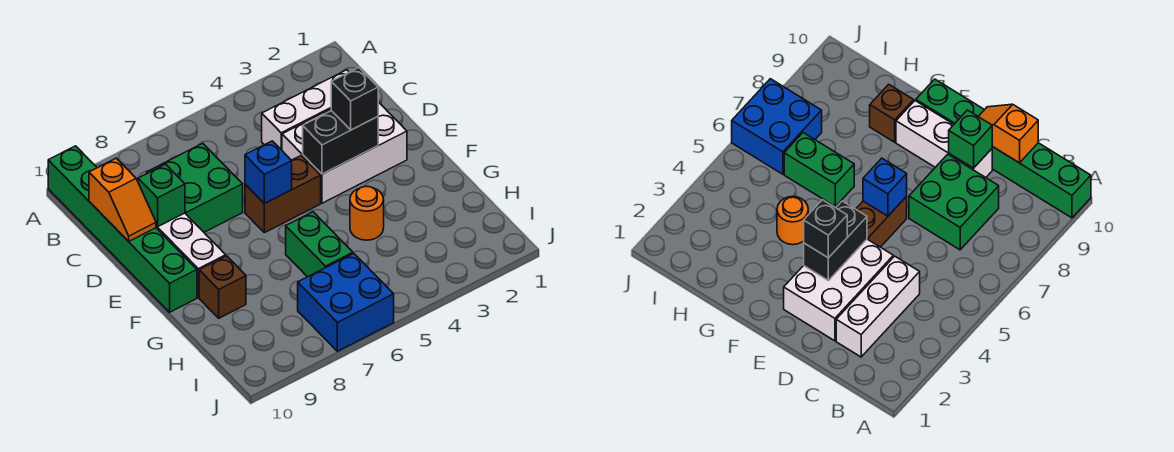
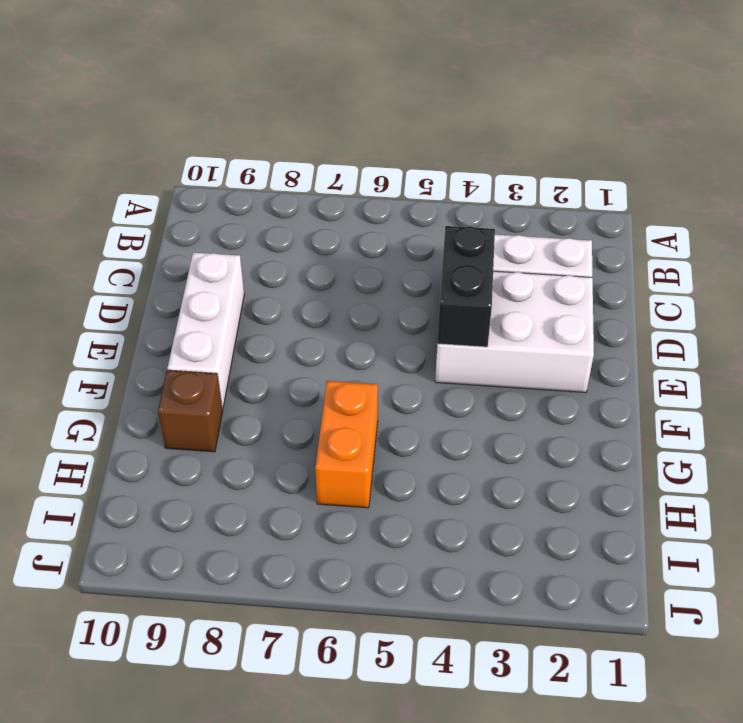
black 1x2 brick [437,226,495,347] -> black 1x2 brick turned to [303,111,378,174]
orange 1x2 brick [315,381,378,508] -> green 1x2 brick [286,212,353,277]
none -> green 1x6 brick [48,146,197,312]
none -> green 2x2 brick [147,143,243,232]
none -> brown 1x2 brick [245,156,321,233]

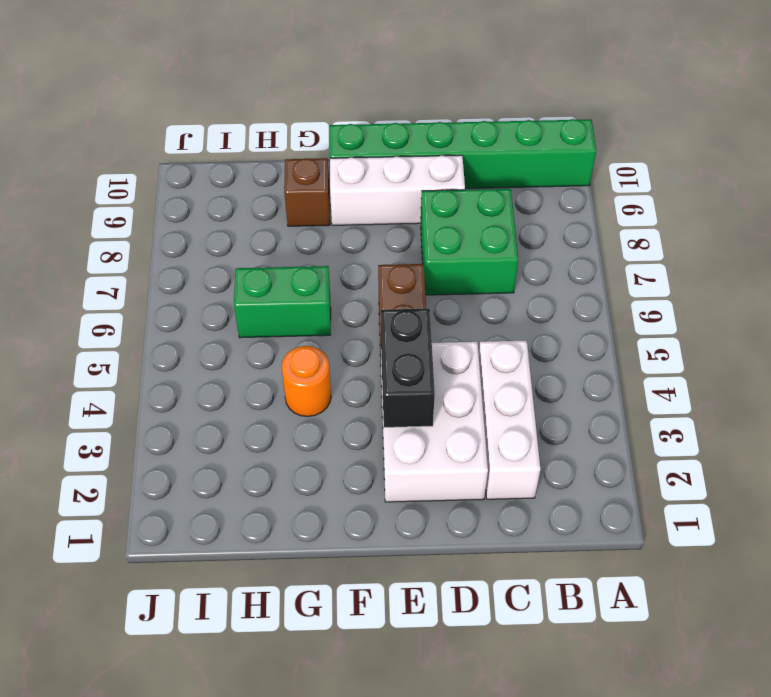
none -> blue 2x2 brick [298,253,394,351]
none -> orange 1x2 slope [89,158,156,241]
none -> green 1x1 brick [138,164,185,227]

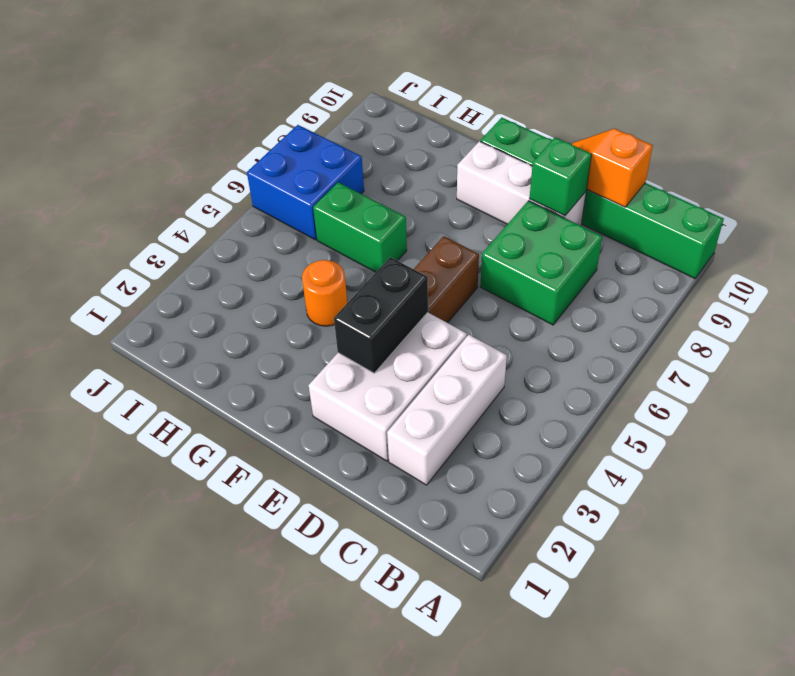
none -> brown 1x1 brick [199,256,246,318]
none -> blue 1x1 brick [245,141,292,204]
none -> black 1x1 brick [331,67,378,130]

